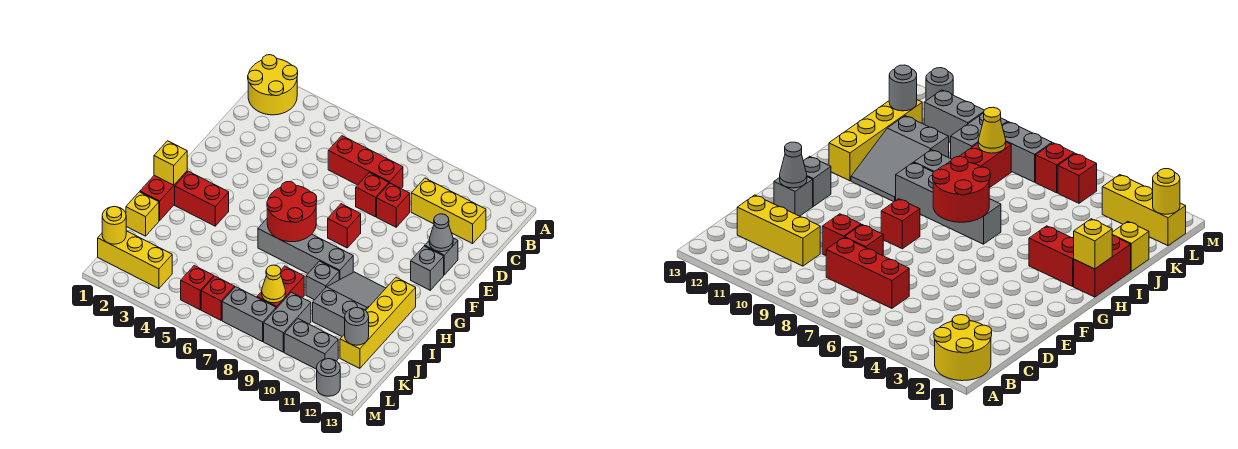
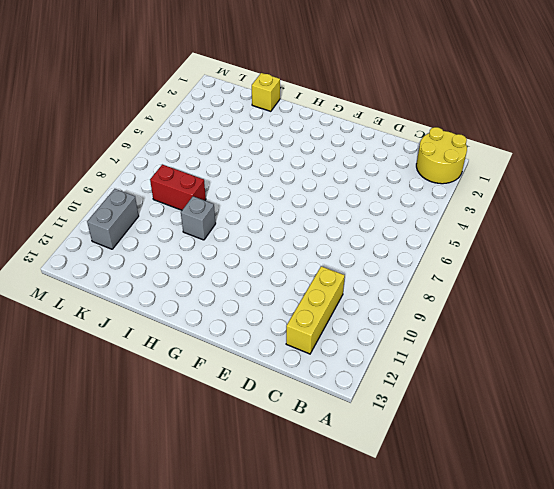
none -> red 1x3 brick [328,136,403,188]
none -> red 1x1 brick [356,172,389,217]
none -> red 1x1 brick [377,183,410,227]

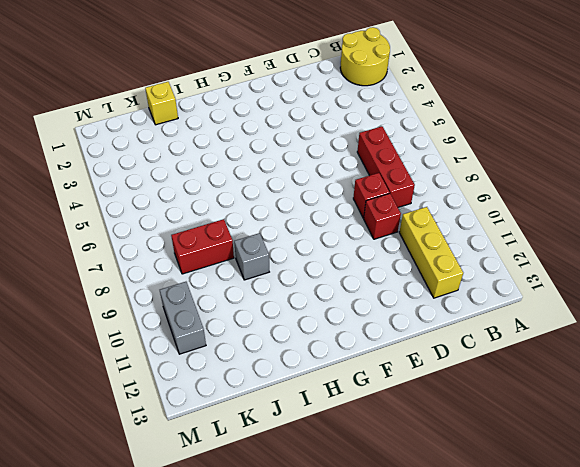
none -> grey 1x1 brick [425,238,458,275]
none -> red 1x1 brick [328,204,361,248]
none -> grey 1x1 brick [411,246,444,290]

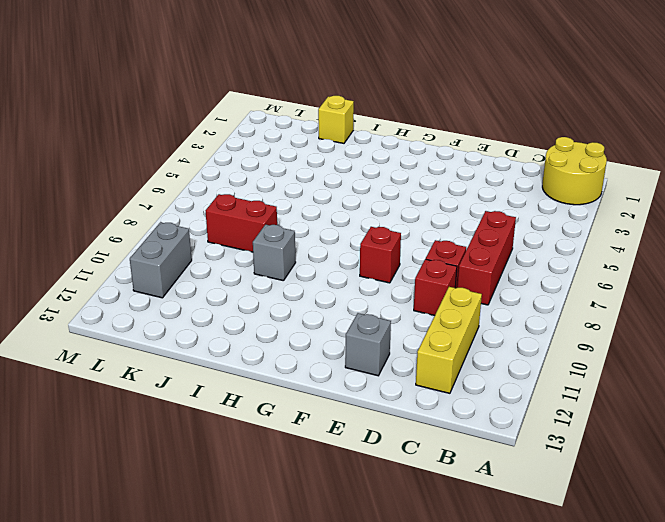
none -> grey 1x1 brick [411,246,444,290]
none -> red 1x2 brick [140,171,187,220]
none -> red 1x2 brick [175,171,229,226]

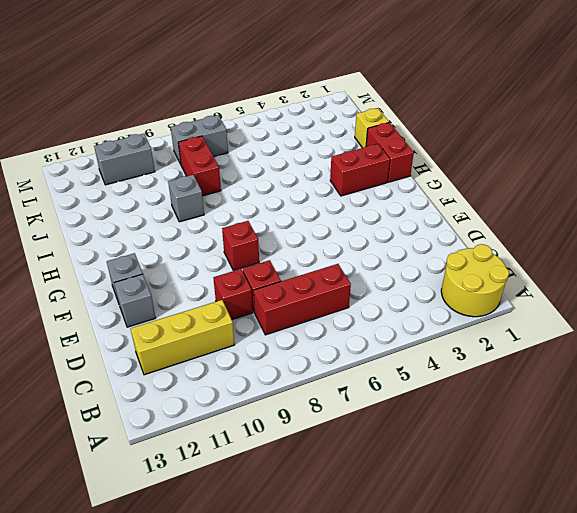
none -> grey 1x4 brick [258,219,353,280]
none -> grey 2x3 slope [313,272,386,336]
none -> yellow 1x4 brick [340,278,416,368]

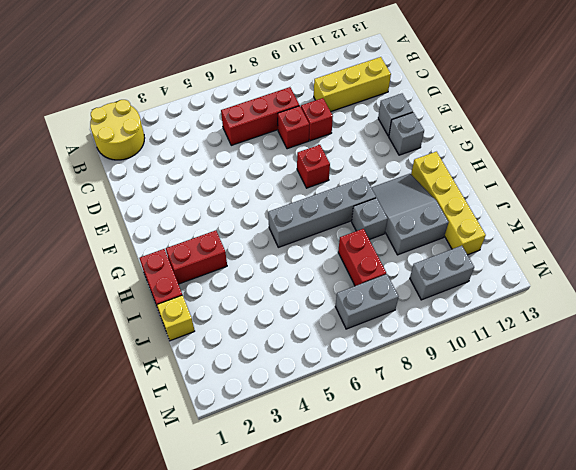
none -> grey 1x2 brick [264,292,311,352]
none -> yellow 1x3 brick [98,231,172,289]
none -> red 1x1 brick [181,266,214,310]

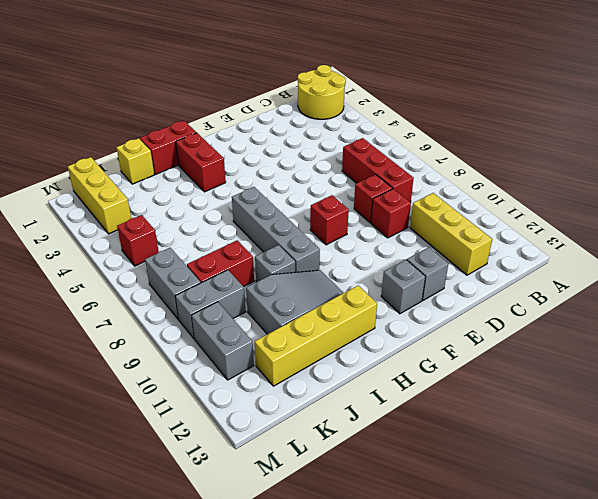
none -> red 1x1 brick [201,276,235,320]
none -> grey 1x1 round brick [317,359,340,396]
none -> grey 1x1 cone [429,214,453,252]

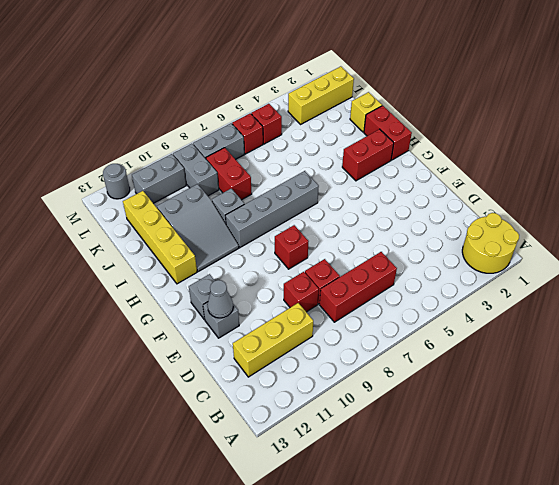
none -> red 2x2 round brick [267,182,317,242]
none -> yellow 1x1 brick [154,141,187,185]
none -> yellow 1x1 cone [262,265,286,303]

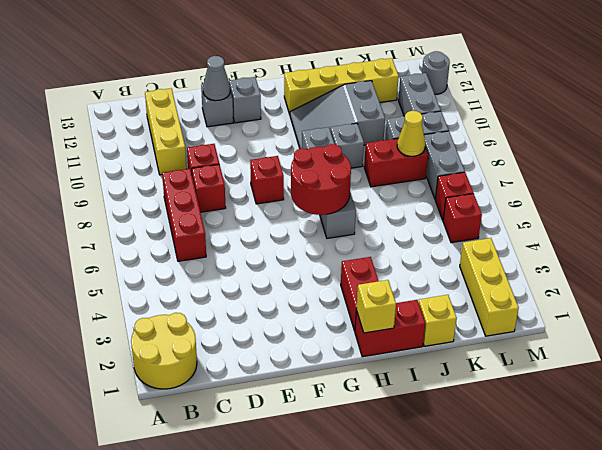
none -> grey 1x1 round brick [345,307,369,345]
none -> yellow 1x1 round brick [102,206,126,244]

